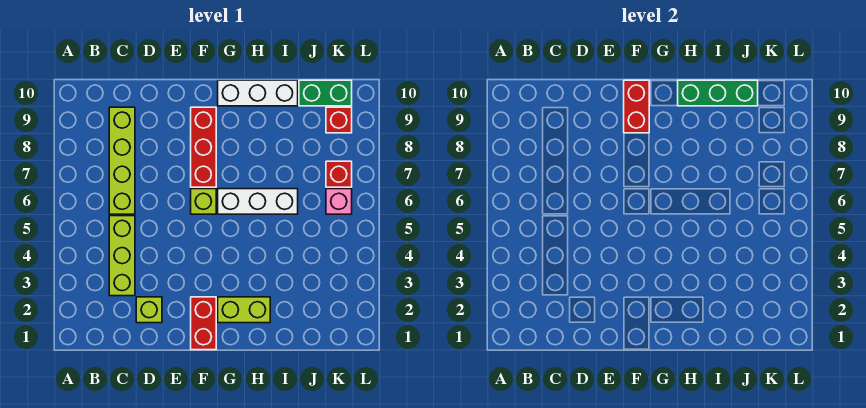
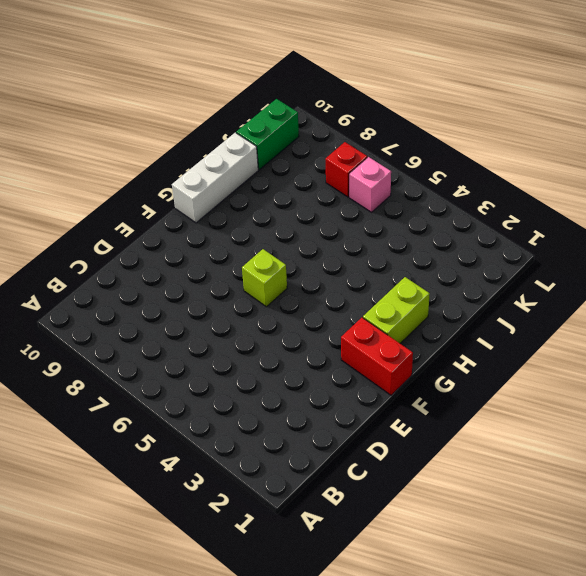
none -> lime 1x3 brick [109,216,135,296]
none -> lime 1x4 brick [109,107,135,214]
none -> lime 1x1 brick [136,297,162,323]

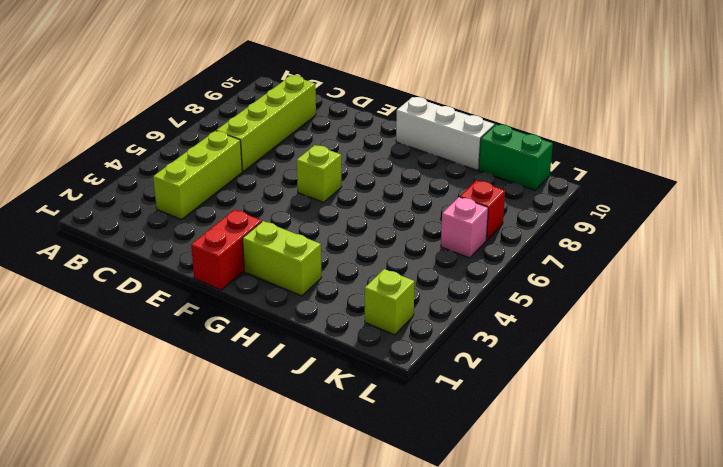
lime 1x1 brick [365,269,415,335] -> lime 1x1 brick moved to [136,297,162,323]
none -> red 1x3 brick [191,107,216,187]
none -> white 1x3 brick [218,189,298,214]
none -> red 1x1 brick [326,107,352,133]

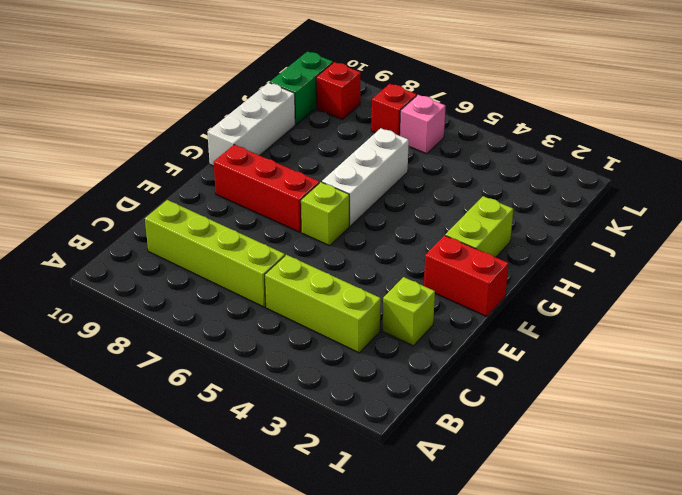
none -> red 1x2 brick [624,80,649,133]
none -> green 1x3 brick [678,80,758,106]

